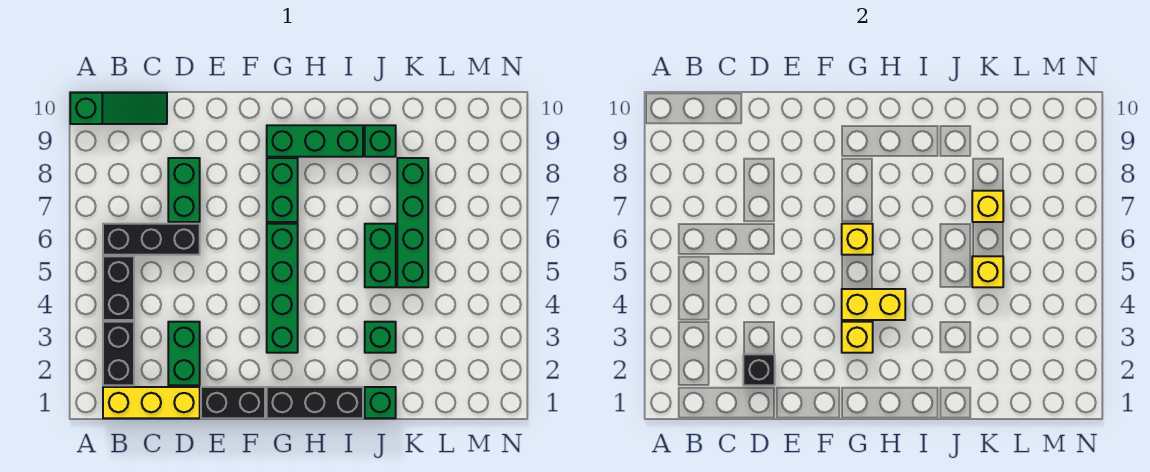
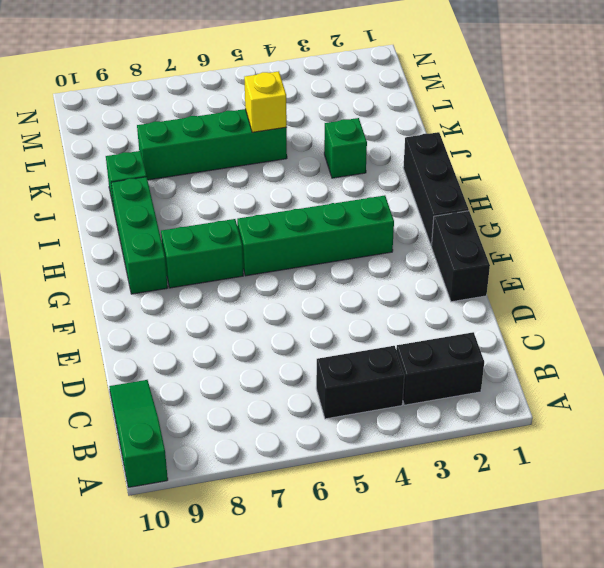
none -> yellow 1x3 brick [103,387,200,418]
none -> black 1x3 brick [103,224,200,255]
none -> green 1x2 brick [168,322,200,385]

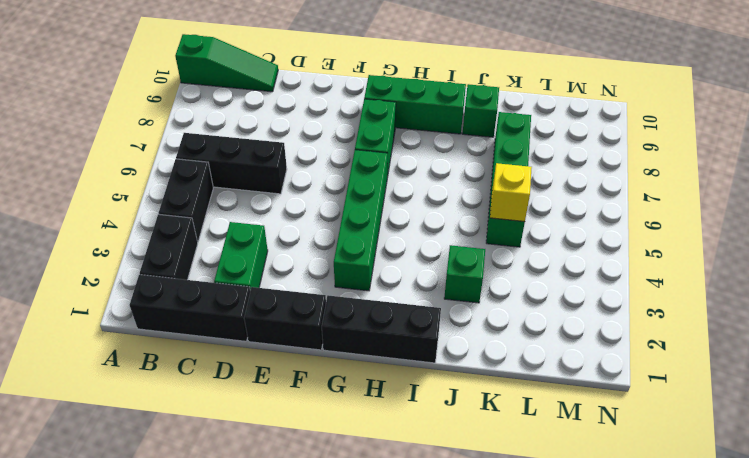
black 1x3 brick [130,275,250,341] -> yellow 1x3 brick [103,387,200,418]
none -> green 1x2 brick [168,158,200,222]
none -> green 1x1 brick [365,387,396,418]
none -> green 1x2 brick [365,224,396,287]

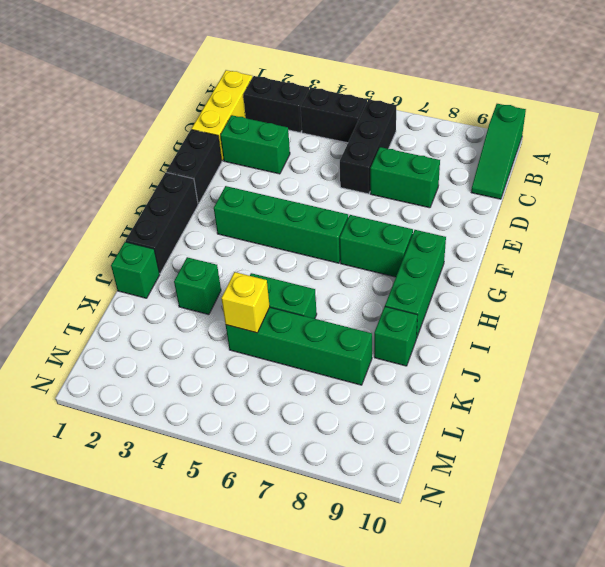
none -> black 1x1 brick [743,354,775,385]
none -> yellow 1x1 brick [842,322,873,353]
none -> yellow 1x2 brick [842,289,905,320]

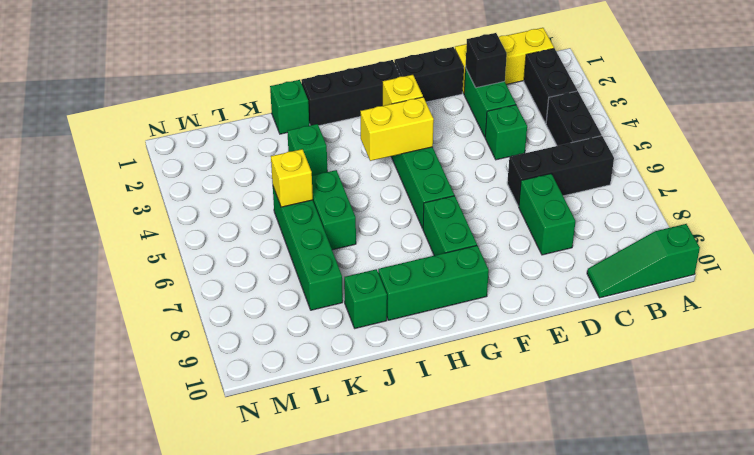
green 1x1 brick [485,105,527,160] -> none
none -> yellow 1x1 brick [842,224,873,255]
none -> yellow 1x1 brick [972,191,1003,222]

